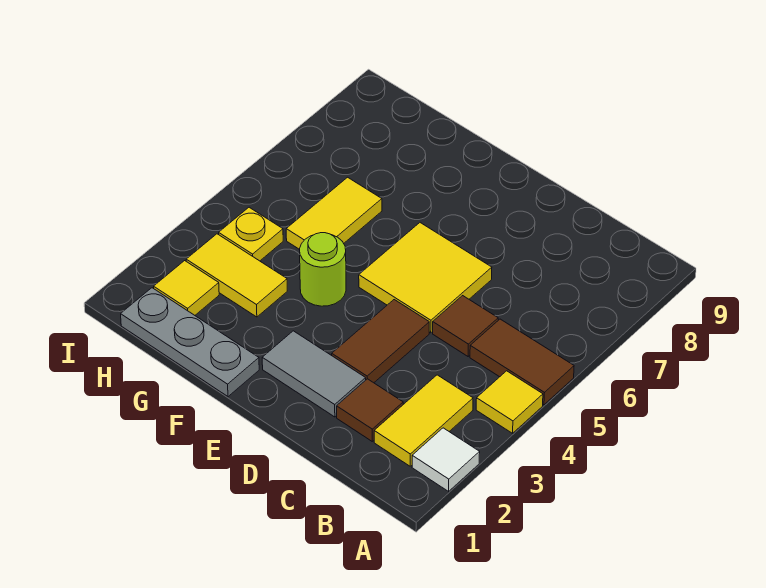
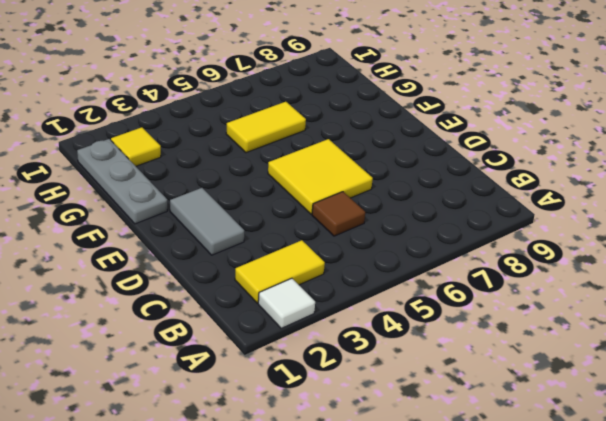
none -> yellow 1x1 tile [476,371,543,433]
none -> brown 1x2 tile [470,319,574,405]
none -> brown 1x1 tile [337,379,403,441]

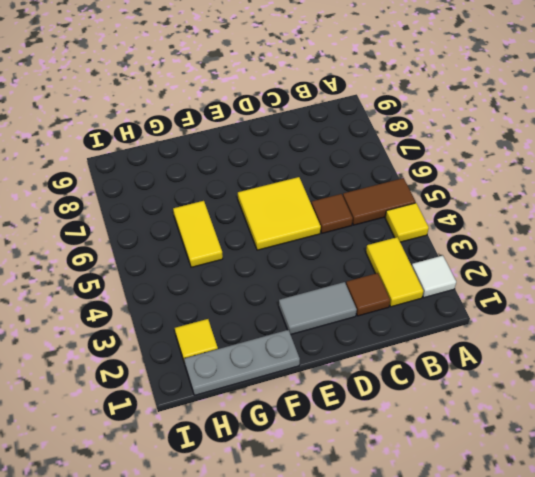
none -> brown 1x2 tile [332,300,429,383]
none -> lime 1x1 round brick [300,233,346,306]
none -> yellow 1x2 tile [186,234,287,317]

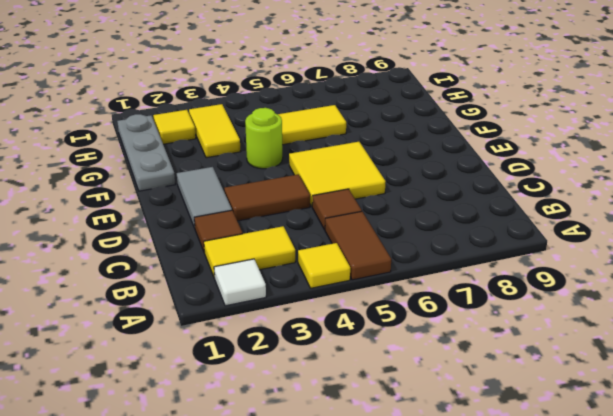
none -> yellow 1x1 plate [219,207,283,261]

